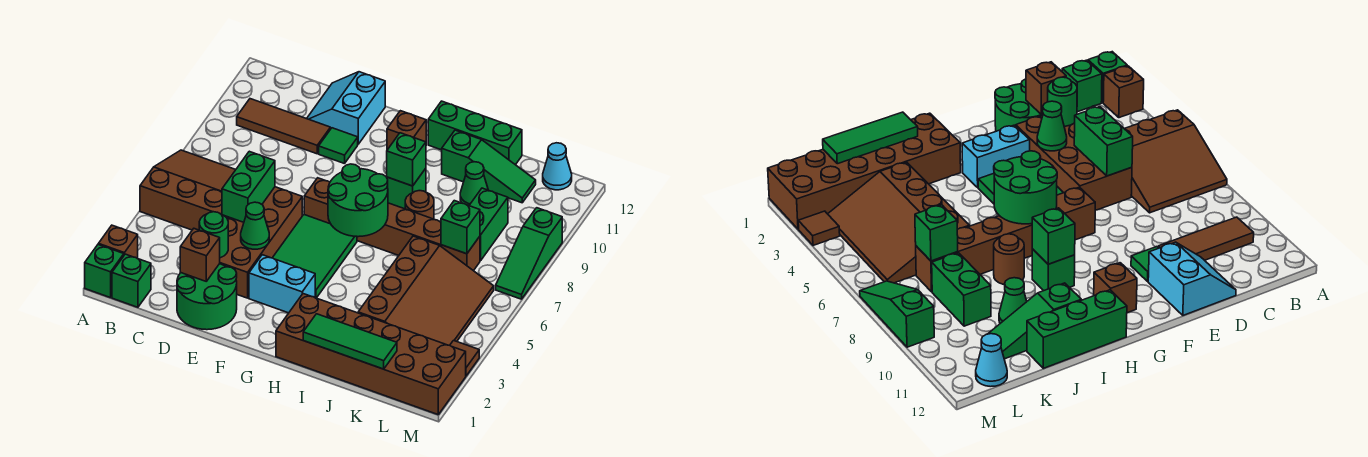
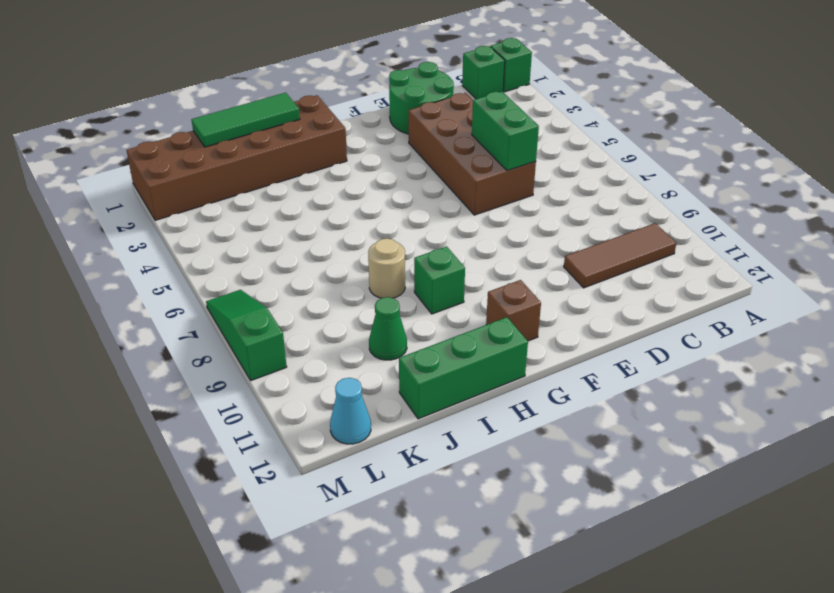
tan 1x1 round brick [368,238,405,298] -> brown 1x1 round brick [405,191,434,219]
none -> brown 1x1 brick [98,225,138,259]
none -> brown 3x3 slope [140,150,236,230]
none -> cyan 2x2 slope [307,72,385,144]
none -> green 1x1 tile [319,128,358,164]

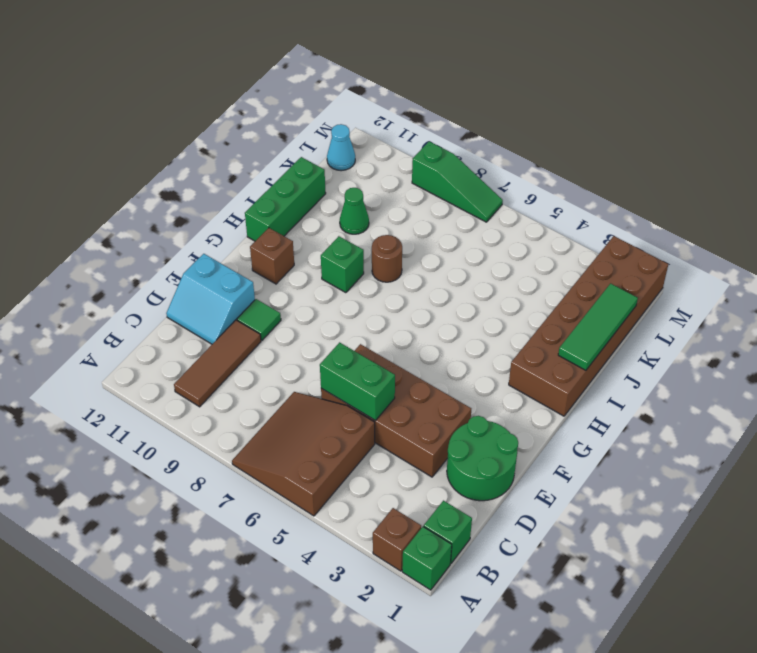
none -> cyan 1x2 brick [249,255,315,313]
none -> green 2x3 tile [273,215,357,298]
none -> brown 1x6 brick [304,178,480,271]
none -> green 1x3 slope [442,130,536,203]

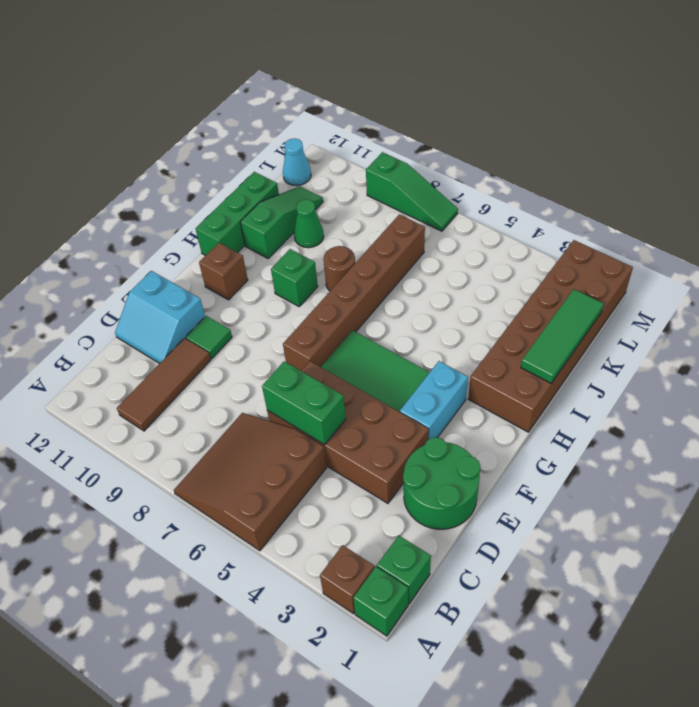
none -> brown 3x4 slope [358,236,494,345]
none -> green 1x2 brick [469,188,508,260]
none -> brown 1x1 tile [450,340,479,376]
none -> brown 1x1 brick [180,229,220,281]

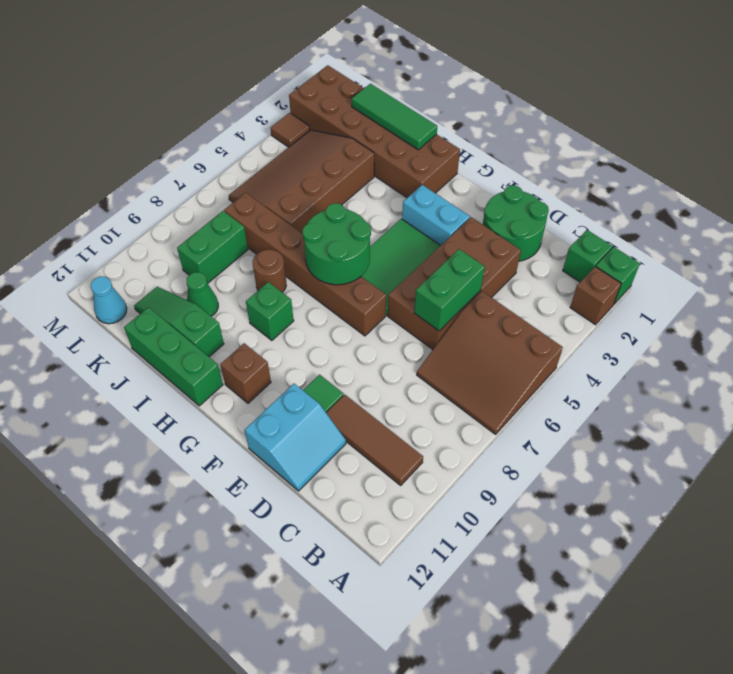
none -> green 1x3 slope [496,208,562,299]
none -> brown 1x1 brick [180,229,220,281]
none -> green 1x1 round brick [199,212,228,258]
none -> green 1x1 cone [241,202,269,249]

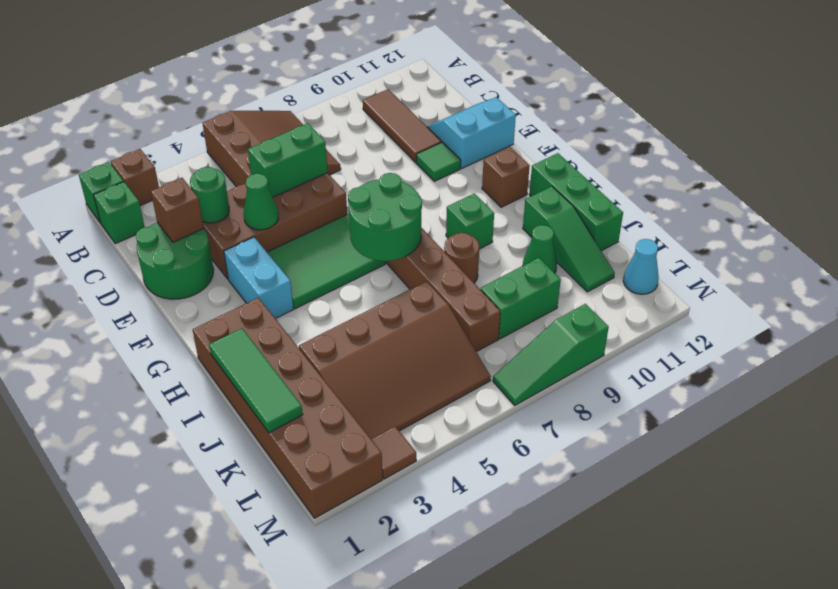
none -> green 1x1 brick [387,133,426,186]
none -> green 1x1 brick [441,201,480,254]

